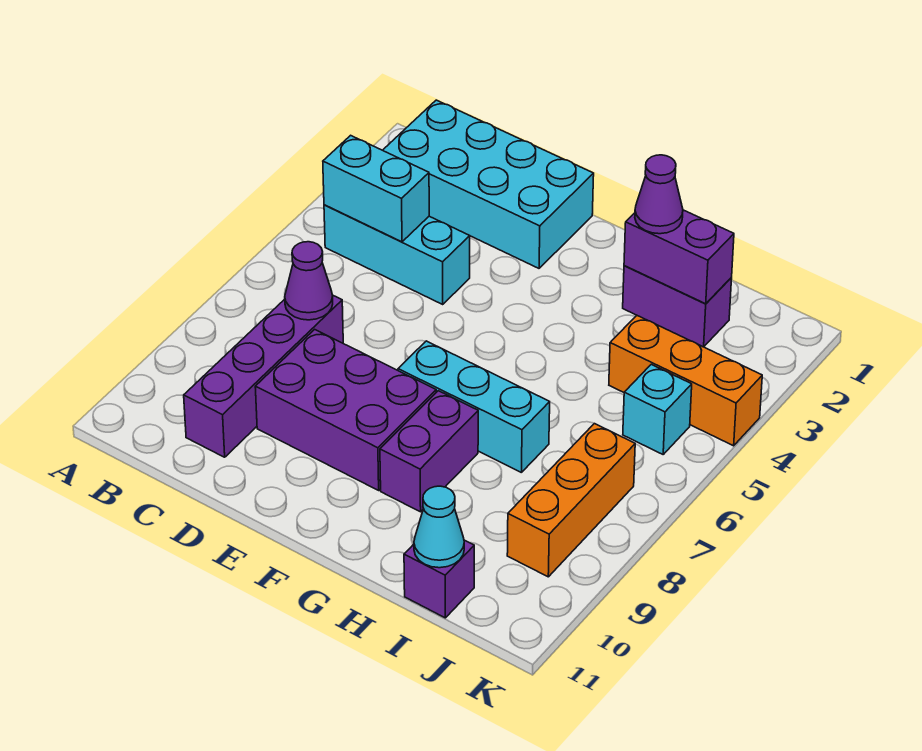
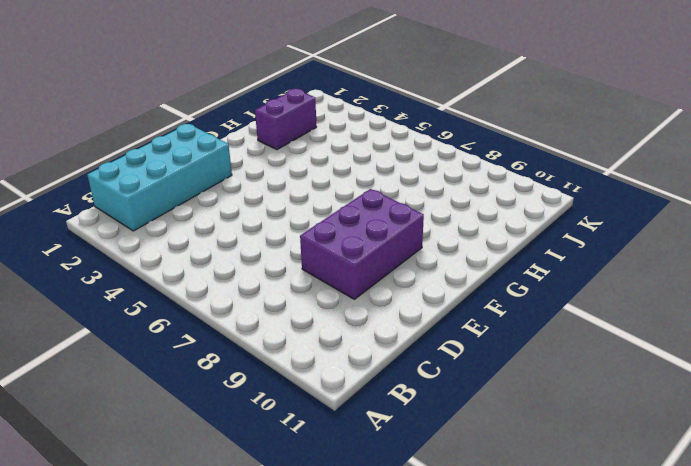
none -> cyan 1x3 brick [324,205,470,304]
none -> purple 1x4 brick [184,296,343,457]
none -> cyan 1x3 brick [398,341,550,473]

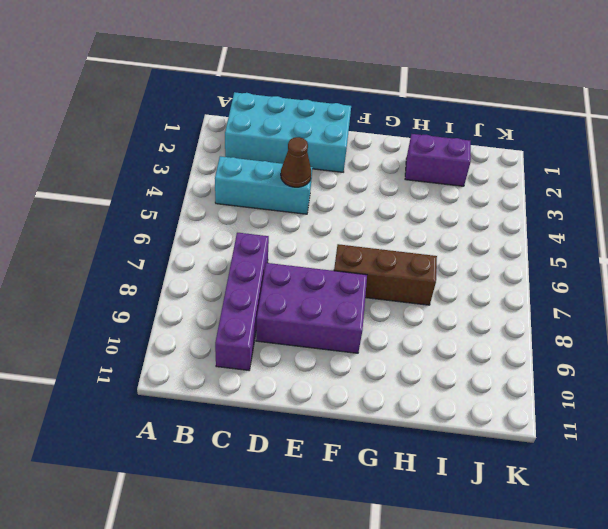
brown 1x1 cone [281,137,311,187] -> none
brown 1x3 brick [334,244,437,305] -> cyan 1x3 brick [398,341,550,473]
none -> purple 1x2 brick [380,391,478,512]
none -> orange 1x3 brick [609,315,762,446]
none -> purple 1x1 brick [404,540,474,618]

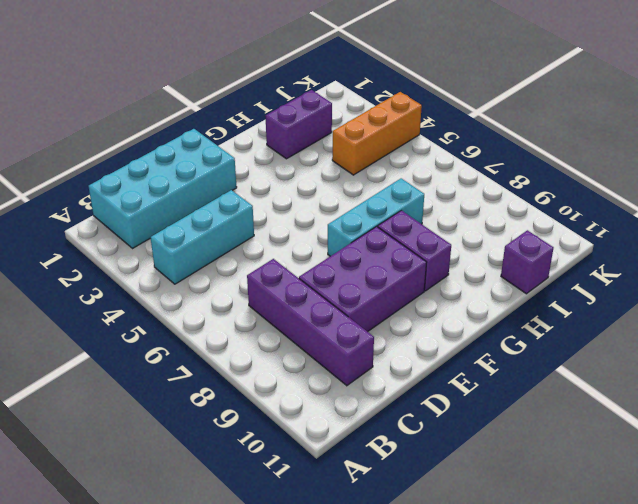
none -> cyan 1x1 brick [623,364,692,454]
none -> orange 1x3 brick [507,424,635,577]
none -> cyan 1x2 brick [323,135,429,242]

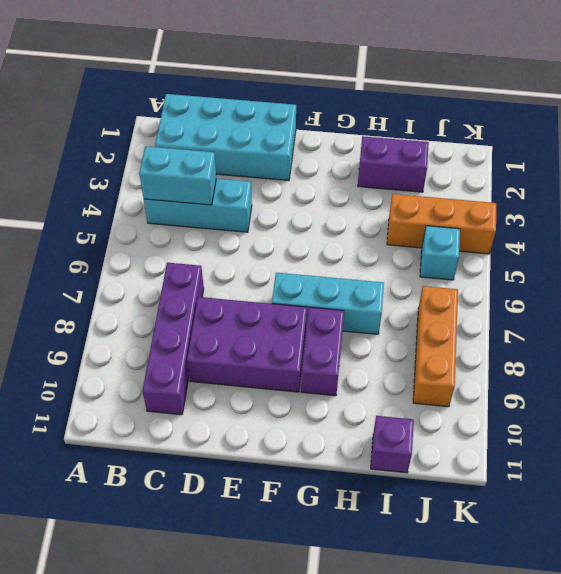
none -> purple 1x1 cone [285,242,333,320]
none -> purple 1x2 brick [624,210,734,304]
none -> cyan 1x1 cone [414,486,464,568]

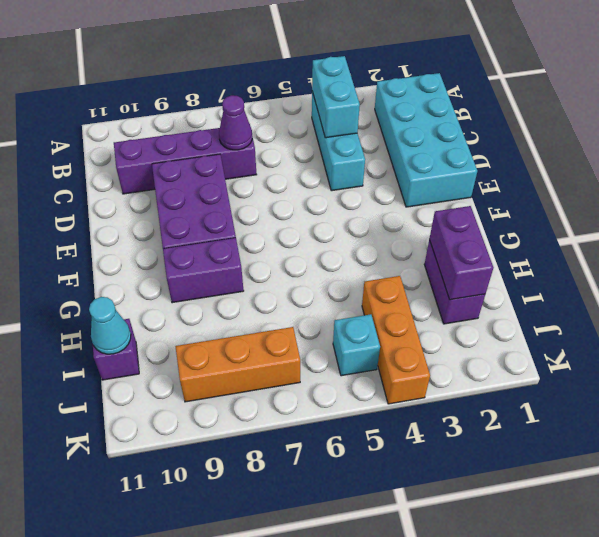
none -> cyan 1x3 brick [398,341,550,473]
none -> purple 1x1 cone [635,155,683,234]

